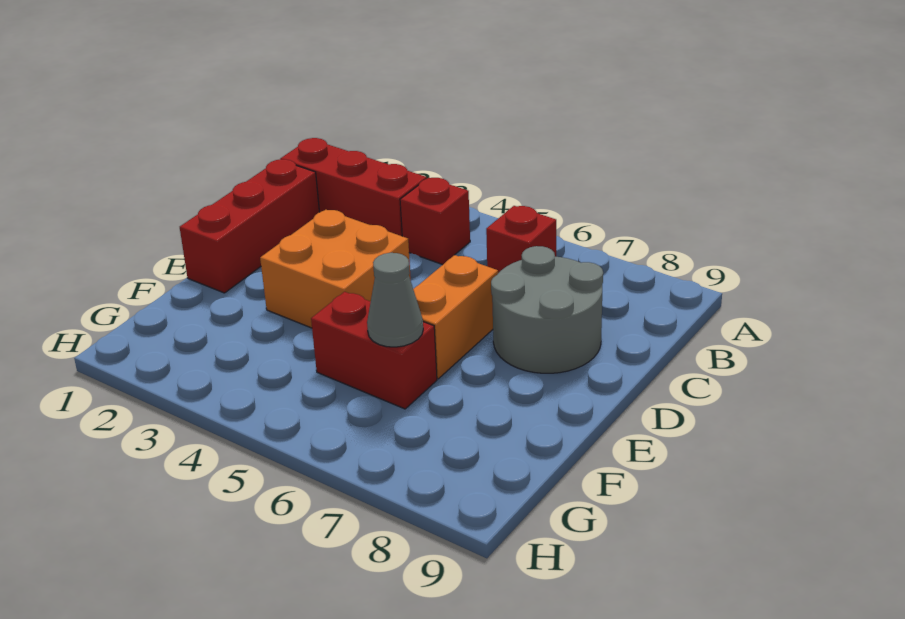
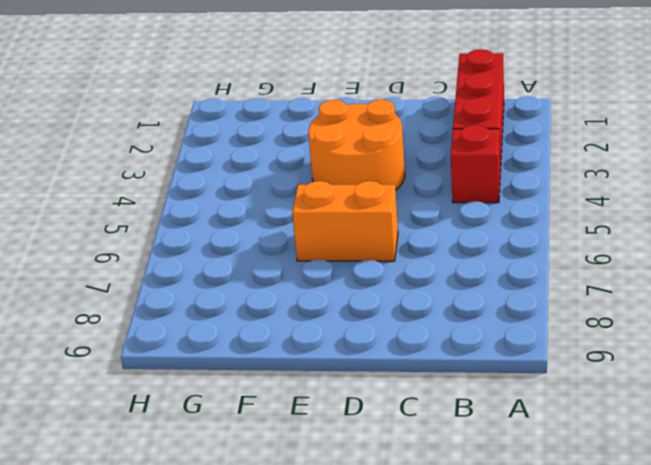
orange 2x2 round brick [308,99,405,190] -> orange 2x2 brick [260,210,411,328]
none -> red 1x1 brick [486,206,556,273]
none -> red 1x3 brick [180,159,319,293]

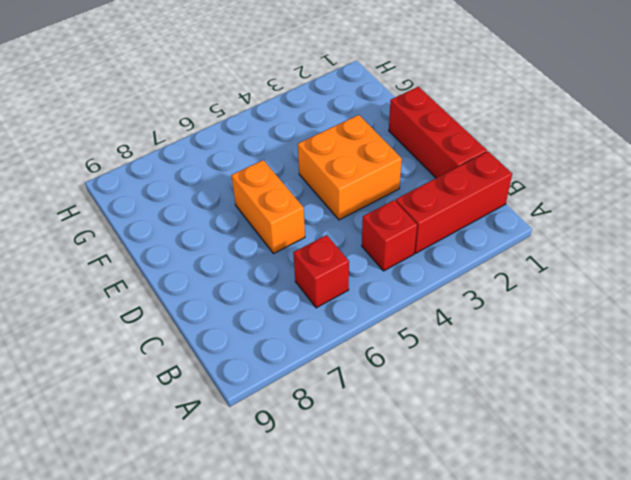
none -> grey 2x2 round brick [491,246,603,373]
none -> red 1x2 brick [311,292,437,409]

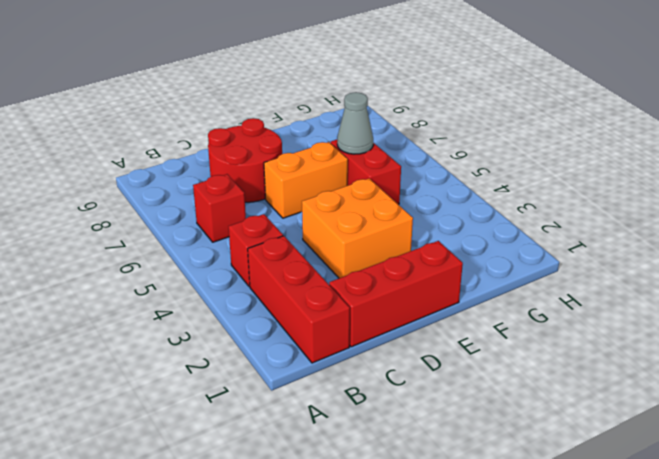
red 2x2 round brick [208,118,282,202] -> grey 2x2 round brick [491,246,603,373]

